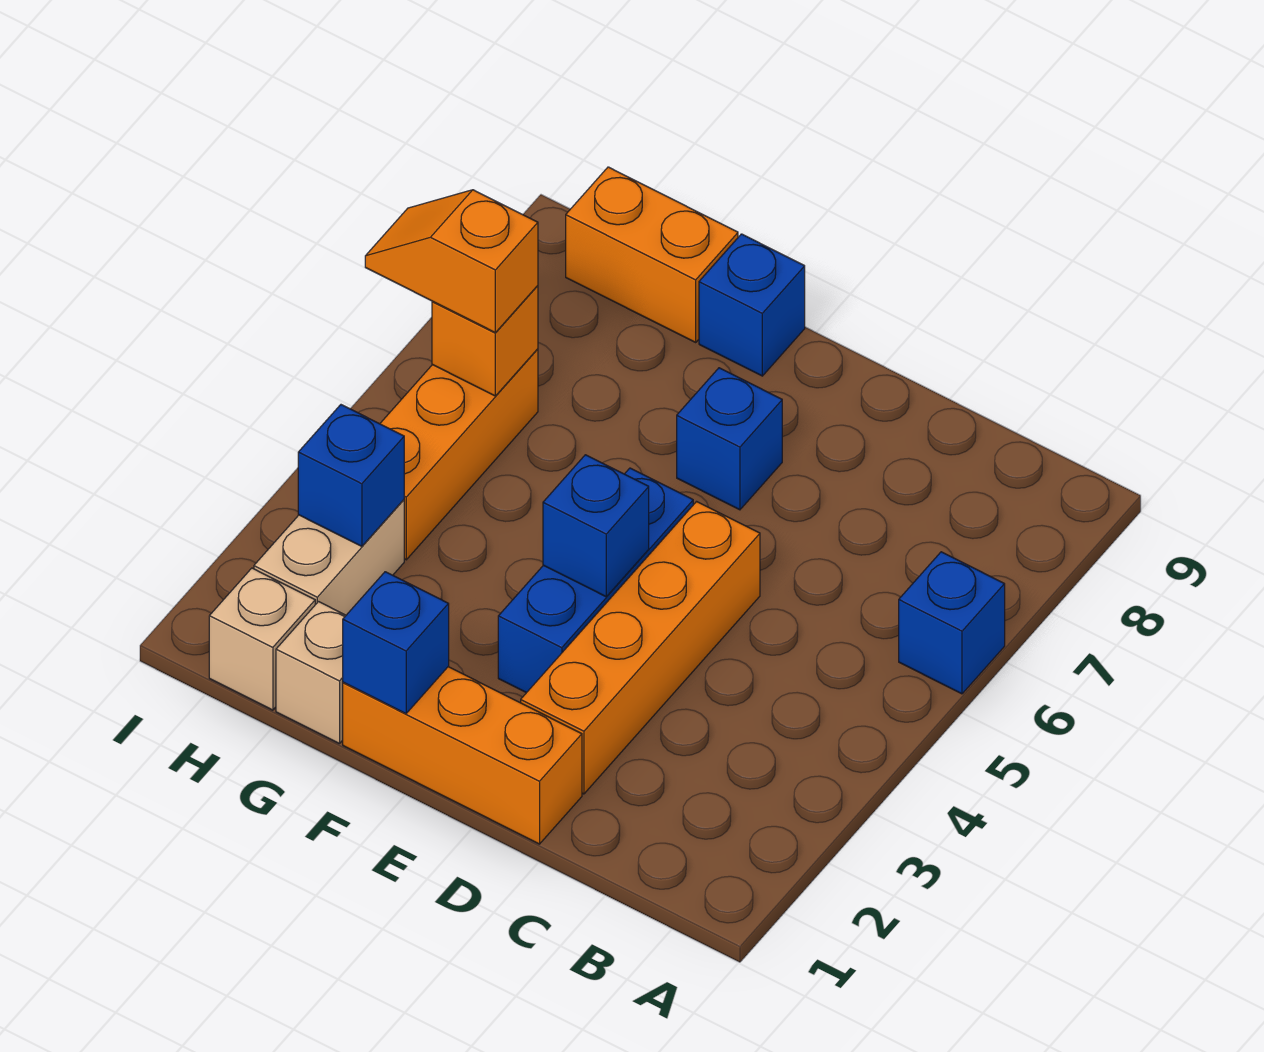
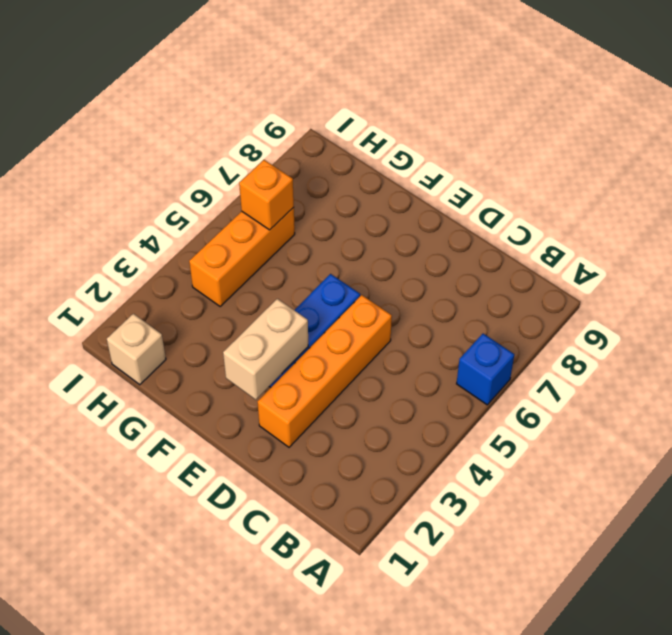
tan 1x2 brick [223,299,308,400] -> tan 1x2 brick moved to [254,500,404,615]
none -> orange 1x3 brick [343,667,582,844]
none -> blue 1x1 brick [677,368,782,510]
none -> blue 1x1 brick [699,234,805,376]

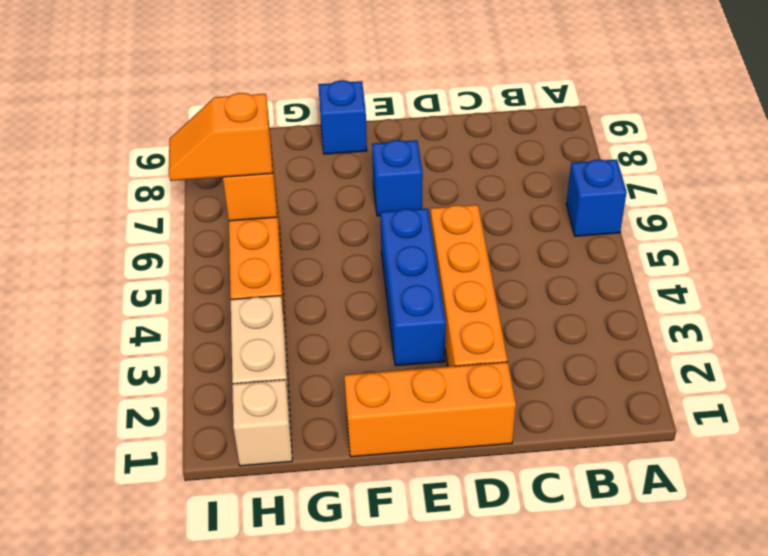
none -> tan 1x1 brick [276,602,346,744]
none -> orange 1x2 brick [566,167,738,342]
none -> blue 1x1 brick [543,455,649,597]

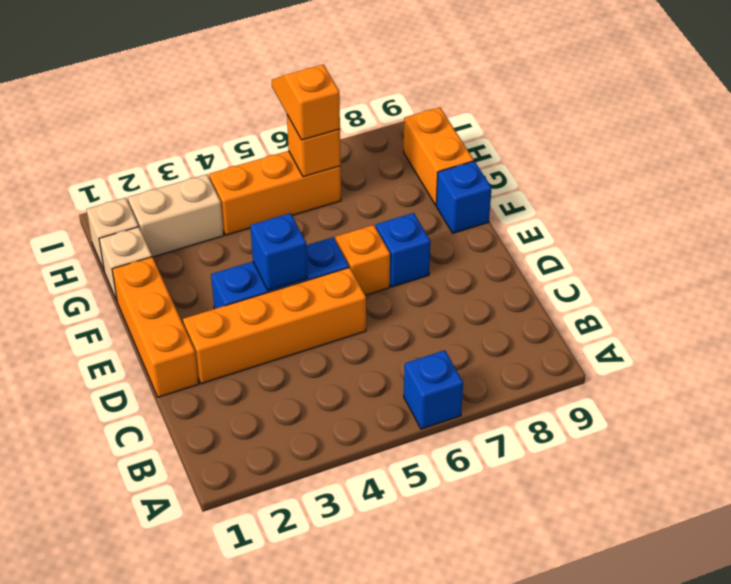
orange 1x1 brick [335,225,390,295] -> none
none -> blue 1x1 brick [343,572,449,714]
none -> blue 1x1 brick [298,405,404,546]

